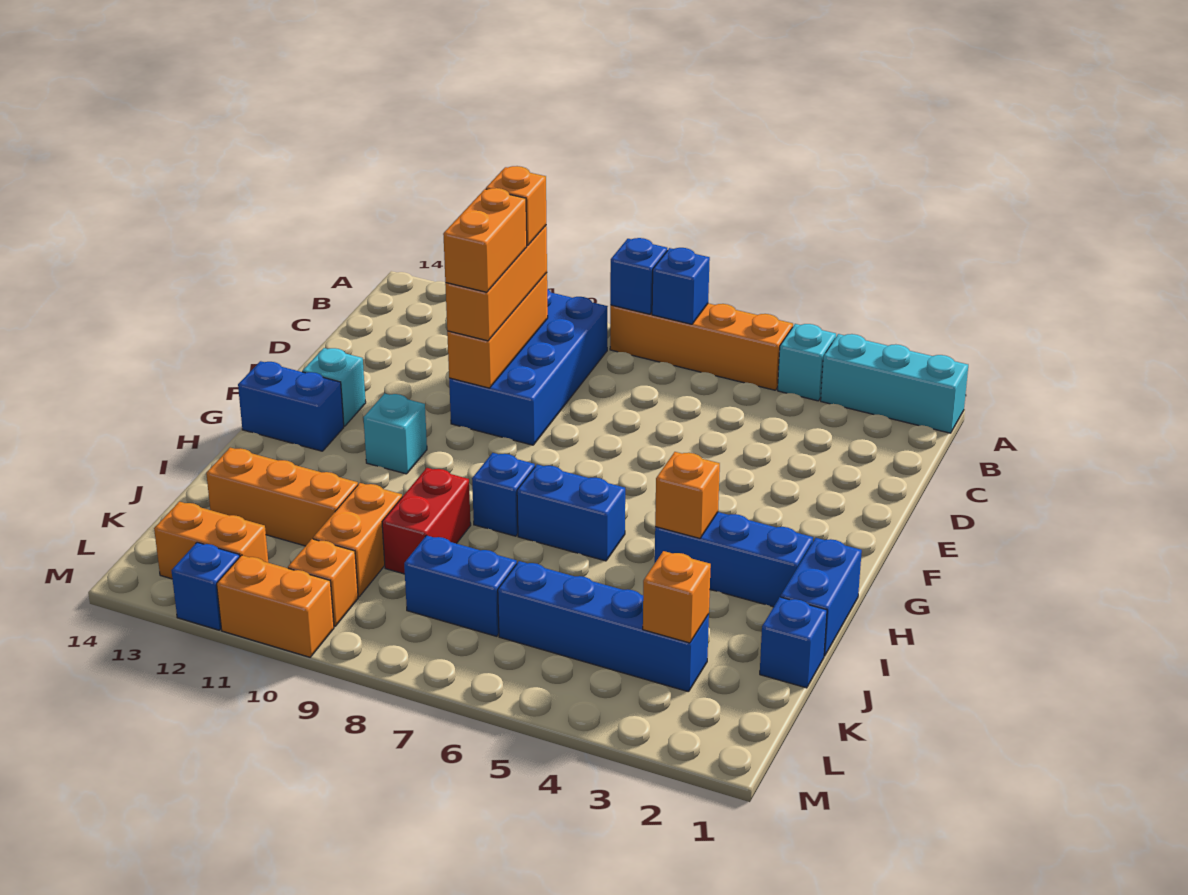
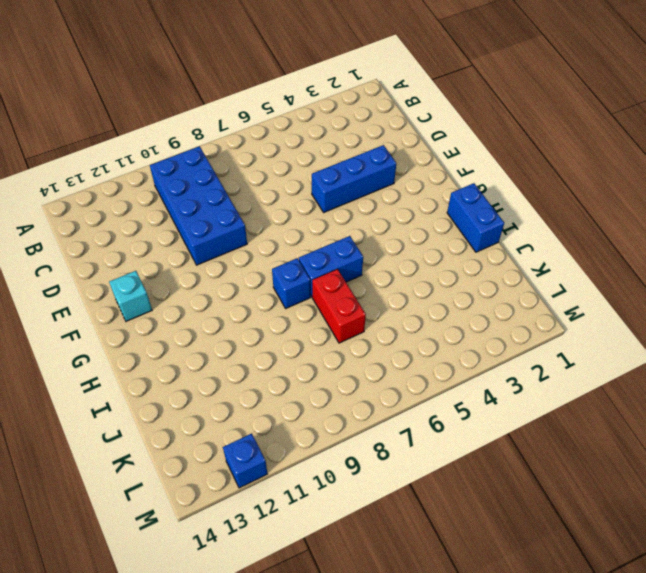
blue 1x3 brick [312,145,396,212] -> blue 1x3 brick moved to [655,512,813,607]
red 1x2 brick [312,269,366,343] -> red 1x2 brick moved to [382,468,471,574]
none -> cyan 1x3 brick [821,334,968,433]
none -> cyan 1x1 brick [778,324,836,401]
none -> orange 1x4 brick [610,303,793,390]

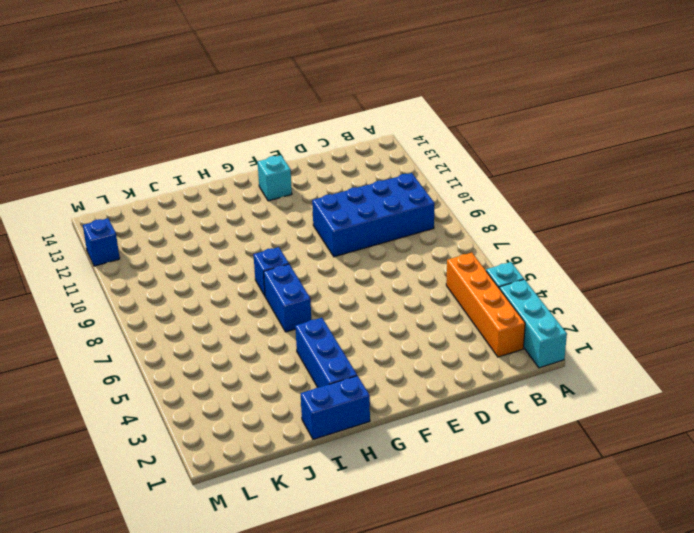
orange 1x4 brick [446,253,525,357] -> orange 1x4 brick moved to [610,303,793,390]
none -> cyan 1x1 brick [363,393,427,474]
none -> blue 1x2 brick [238,361,344,451]
none -> red 1x2 brick [382,468,471,574]

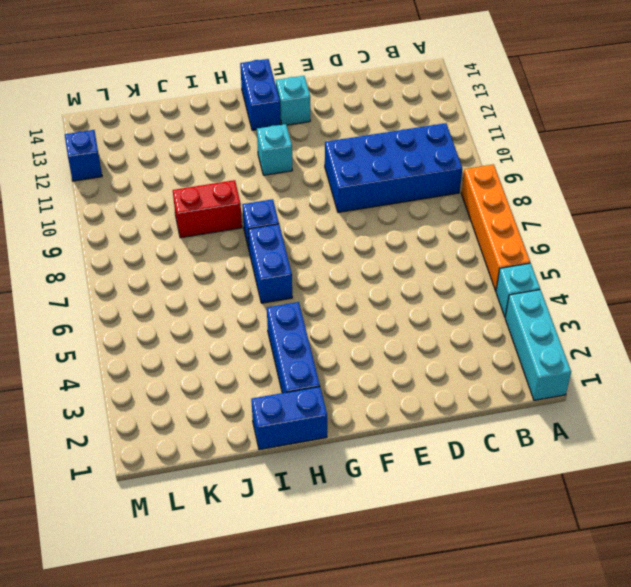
none -> blue 1x1 brick [760,597,827,688]
none -> orange 1x2 brick [313,483,402,597]
none -> orange 1x3 brick [206,448,358,546]

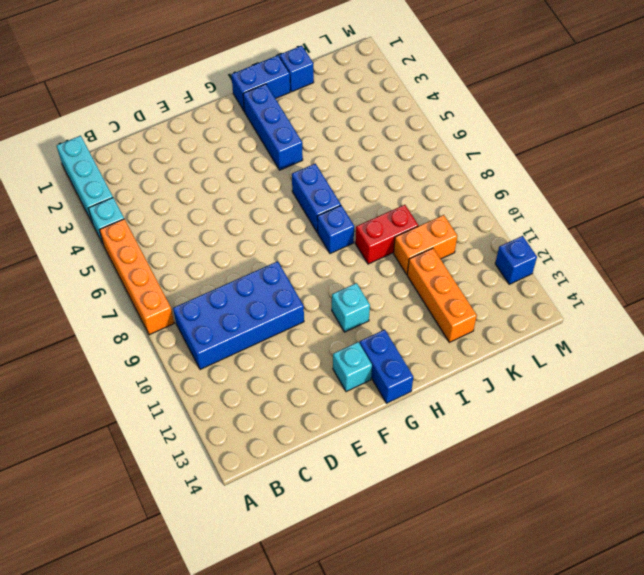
none -> blue 1x4 brick [498,561,709,692]
none -> blue 1x2 brick [404,535,517,636]
none -> orange 1x1 brick [288,539,358,627]

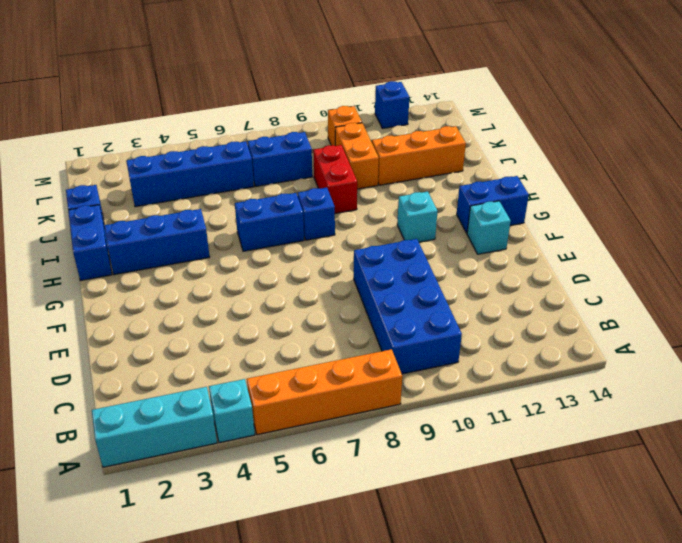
none -> orange 1x2 brick [154,502,268,579]
none -> orange 1x2 brick [217,555,334,657]
none -> blue 1x1 brick [652,248,710,324]

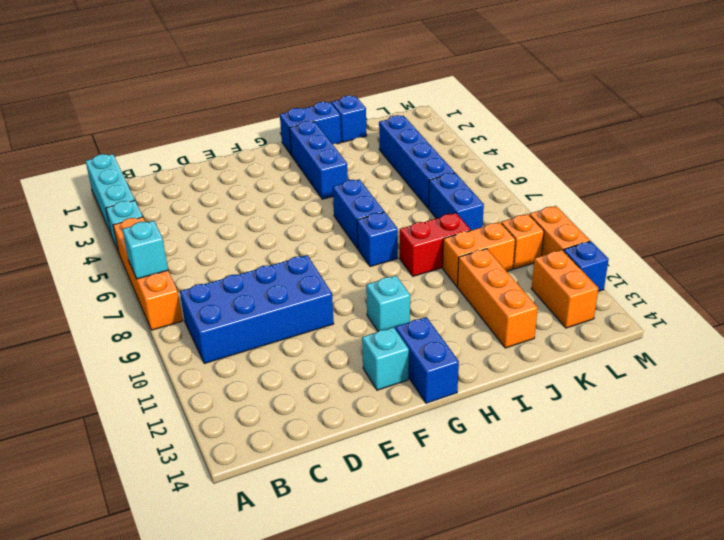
cyan 1x1 brick [122,221,168,279] -> blue 1x1 brick [652,248,710,324]
none -> blue 1x1 brick [610,238,667,314]
none -> orange 1x3 brick [447,273,548,388]
none -> orange 1x1 brick [655,452,720,538]

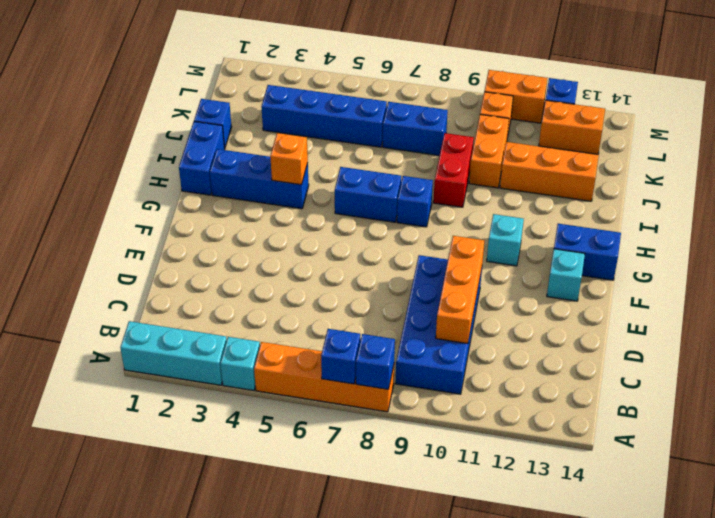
none -> orange 1x1 brick [643,551,711,643]
none -> orange 1x3 brick [445,226,547,341]
none -> orange 1x1 brick [486,166,546,246]

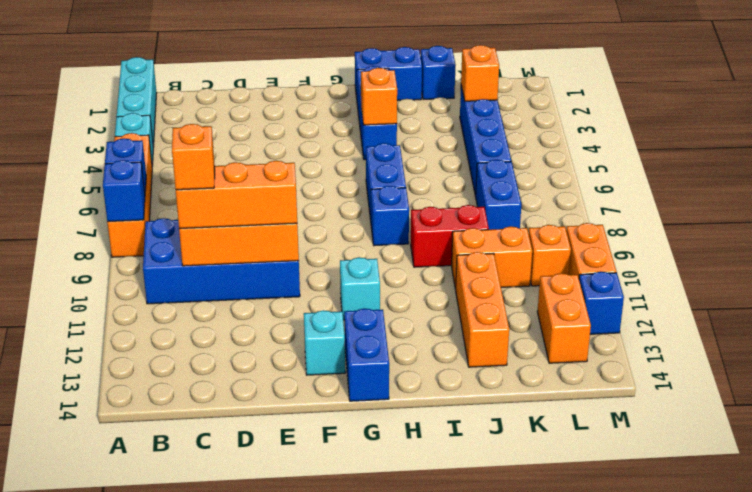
none -> orange 1x2 brick [443,188,527,292]

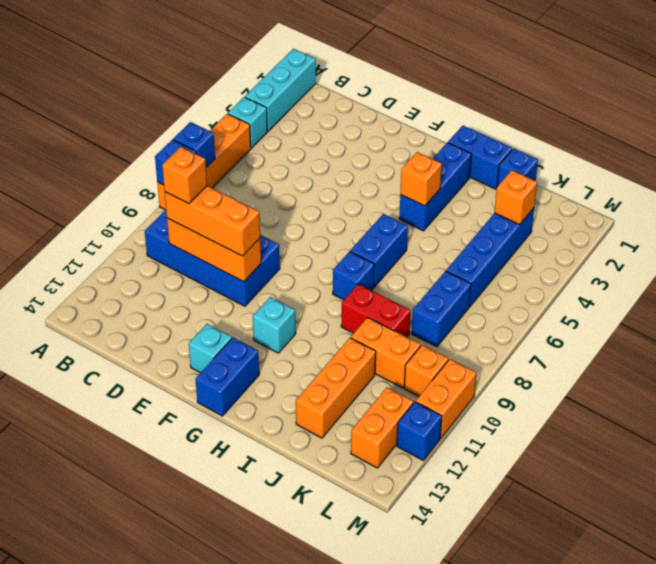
none -> orange 1x2 brick [443,188,527,292]

